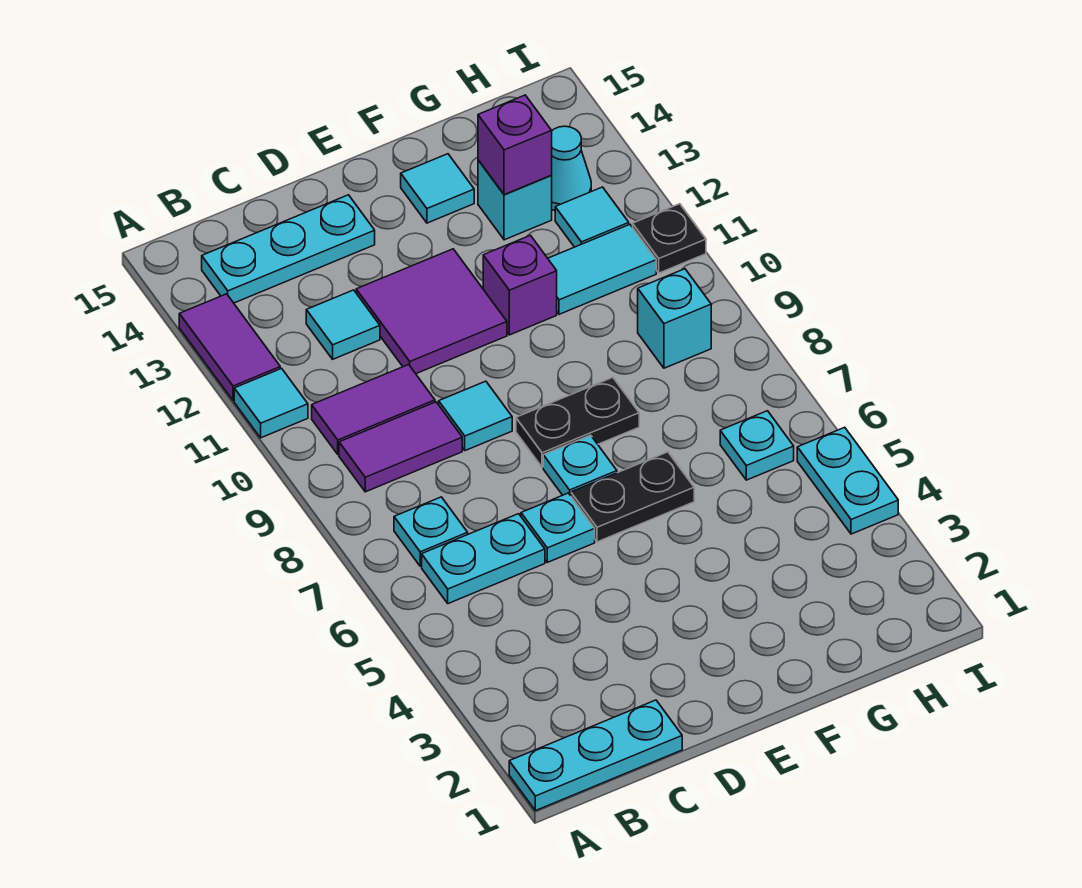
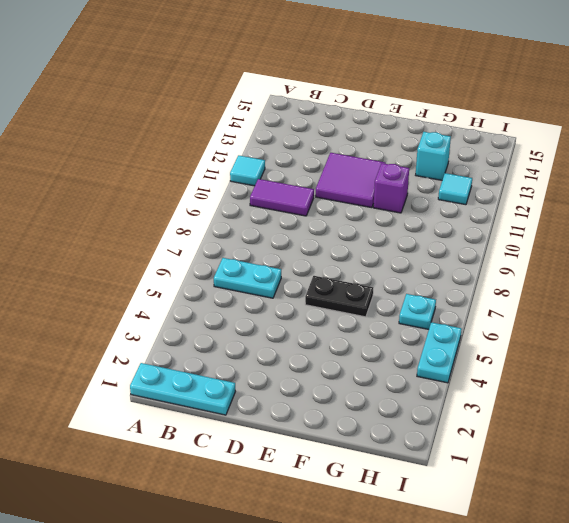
none -> purple 1x2 tile [179,294,280,401]
none -> cyan 1x1 plate [394,497,468,566]
none -> purple 1x2 tile [339,402,462,492]

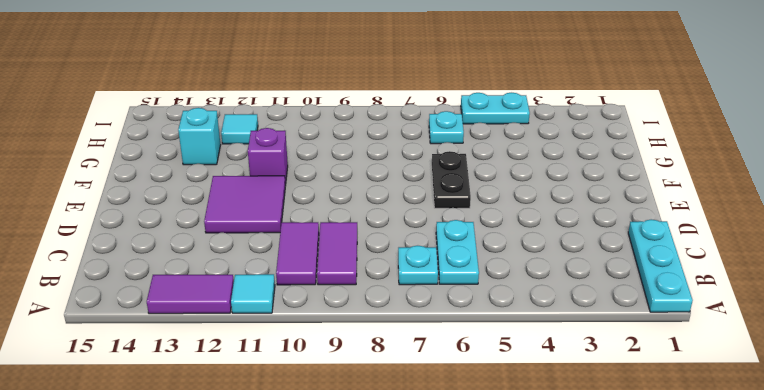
none -> cyan 1x3 plate [202,195,375,303]
none -> cyan 1x1 tile [306,290,380,359]
none -> cyan 1x1 plate [521,493,595,562]

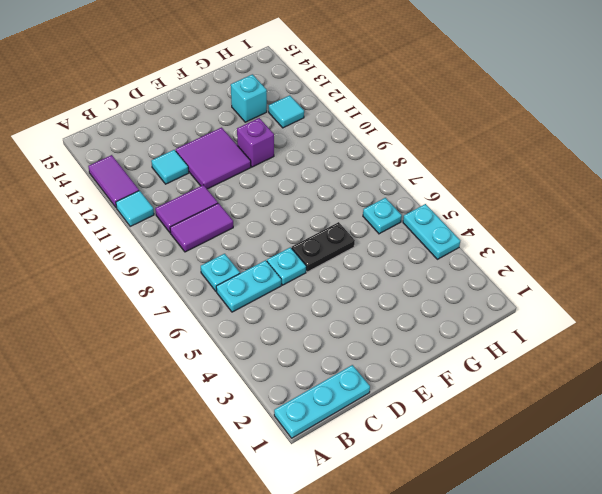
none -> cyan 1x3 plate [202,195,375,303]
none -> cyan 1x1 tile [439,381,512,451]
none -> cyan 1x1 plate [543,435,617,496]

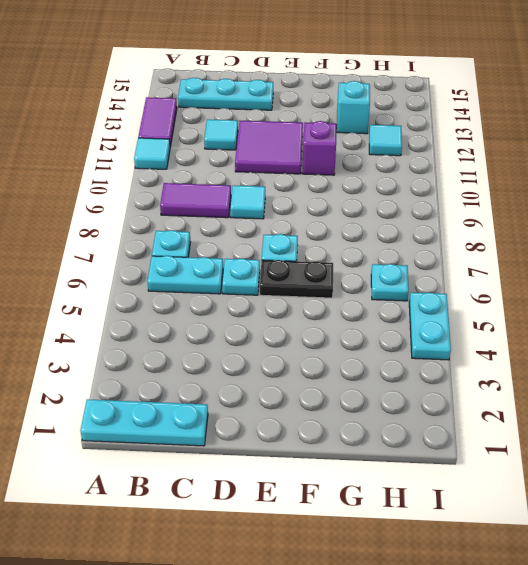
none -> purple 1x2 tile [312,365,435,454]
none -> black 1x2 plate [516,377,639,467]
none -> cyan 1x1 tile [401,154,474,223]

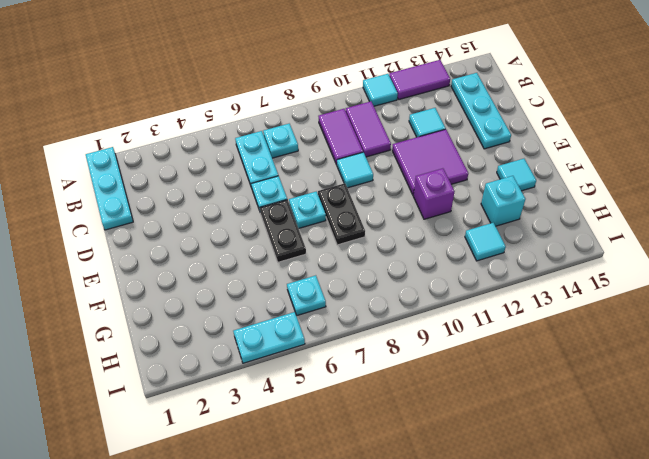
none -> cyan 1x2 tile [548,225,656,314]
none -> cyan 1x1 brick [638,269,711,368]
none -> cyan 1x1 cone [551,126,591,211]

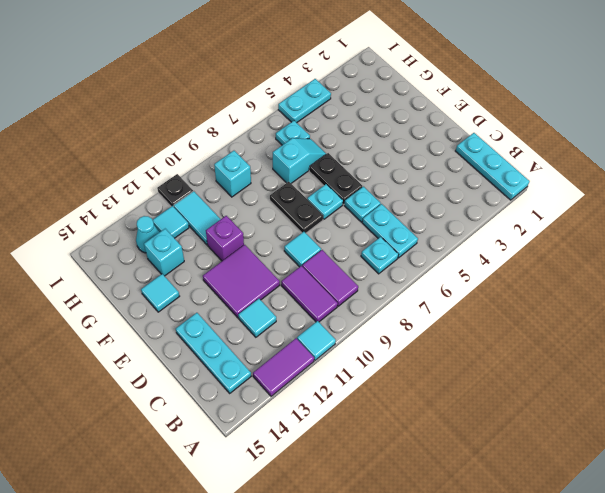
cyan 1x2 slope [273,138,326,183] -> none
none -> purple 1x1 brick [478,95,552,195]

